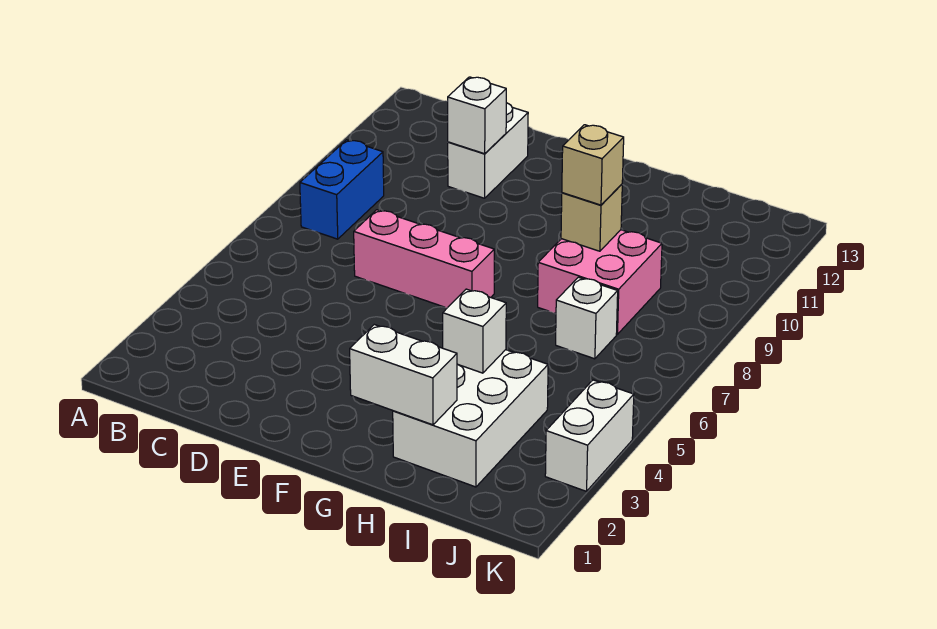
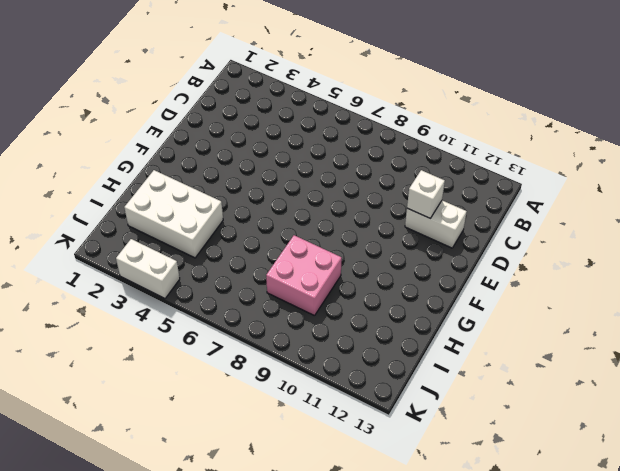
none -> blue 1x2 brick [300,140,384,239]
none -> pink 1x3 brick [354,210,494,308]
none -> white 1x1 brick [556,277,618,359]

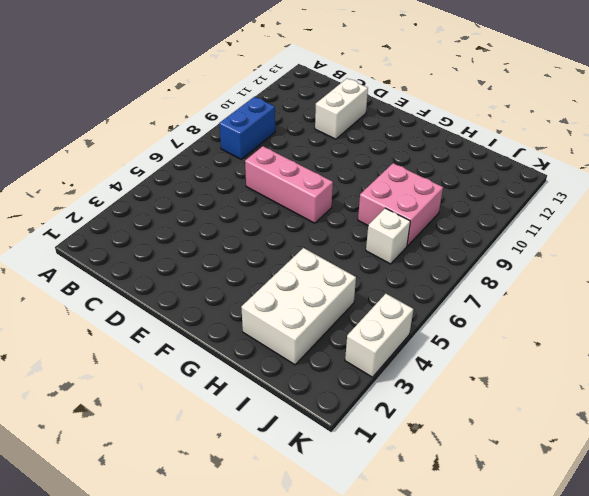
none -> white 1x1 brick [448,77,506,154]
none -> white 1x2 brick [350,325,457,425]
none -> white 1x1 brick [443,289,506,373]

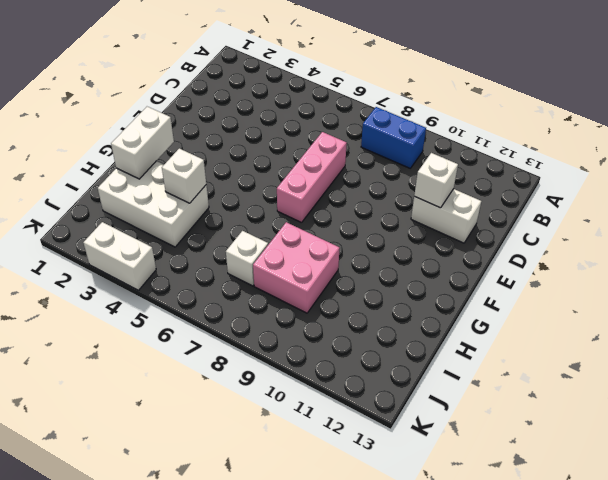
none -> tan 1x1 brick [561,184,622,251]
none -> tan 1x1 brick [562,125,624,205]

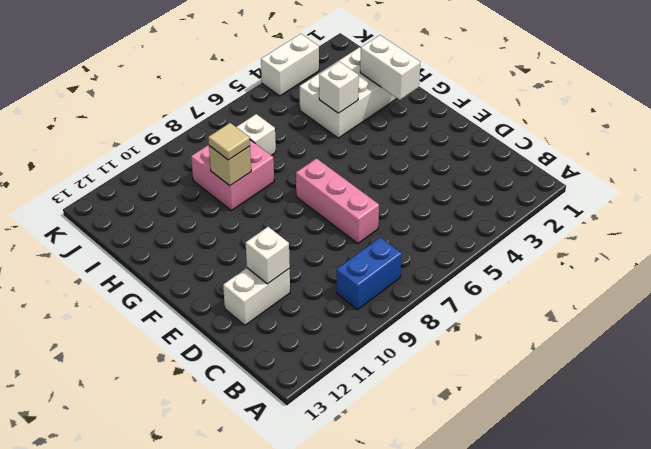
tan 1x1 tile [208,123,250,160] -> tan 1x1 brick [562,125,624,205]

